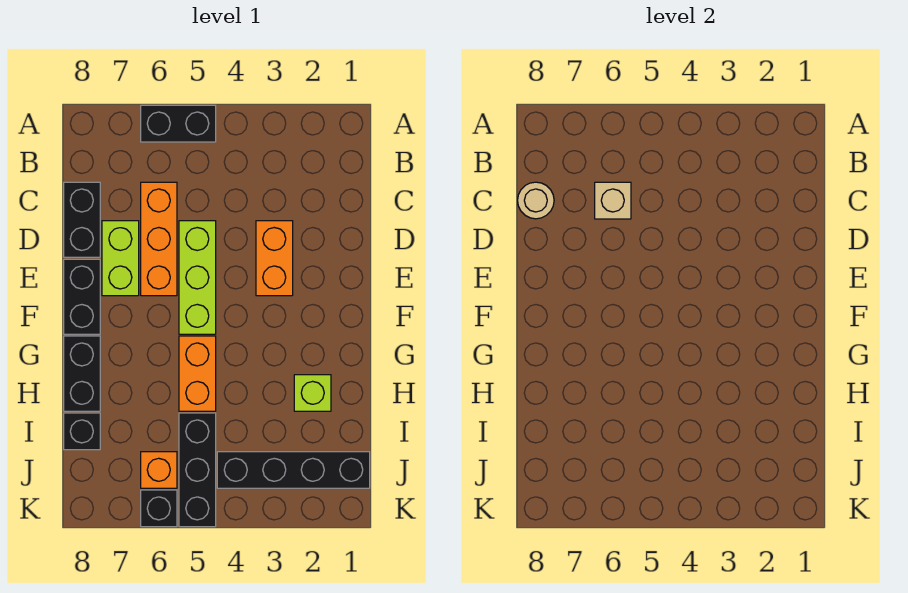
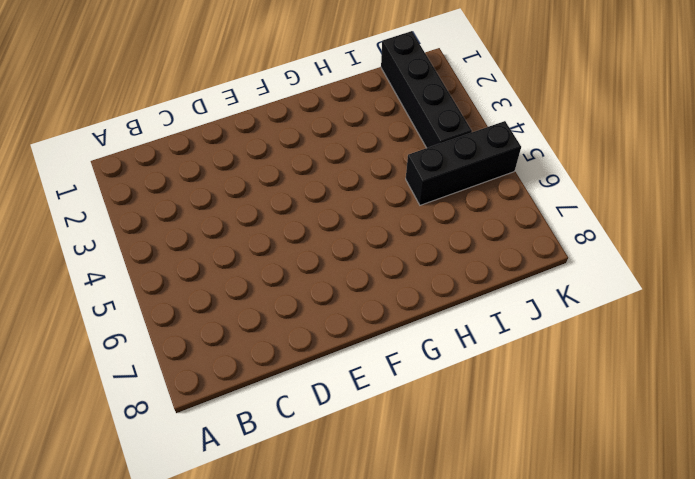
none -> black 1x2 brick [141,105,216,142]
none -> orange 1x3 brick [141,182,177,296]
none -> black 1x2 brick [64,182,100,257]

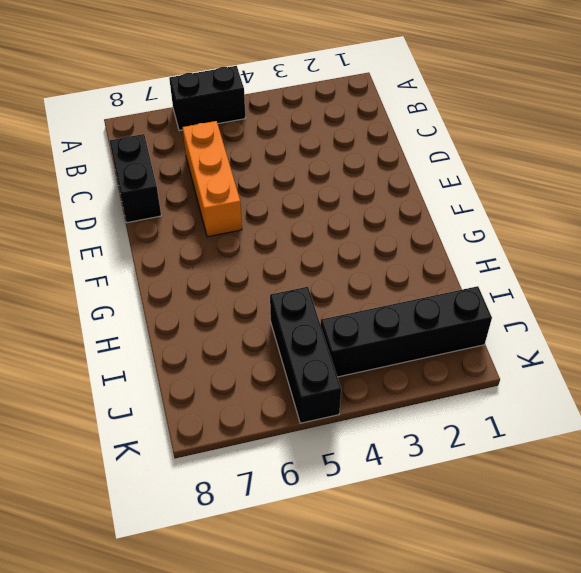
none -> orange 1x2 brick [256,221,293,296]
none -> lime 1x3 brick [179,221,216,334]
none -> lime 1x2 brick [102,221,139,296]

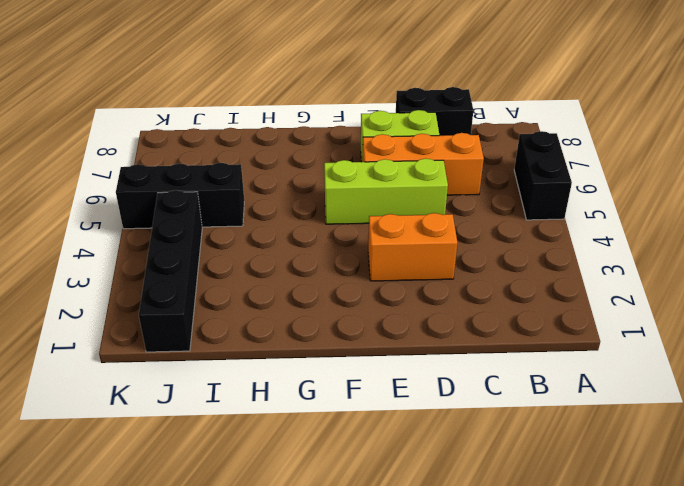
none -> black 1x2 brick [64,259,100,334]
none -> orange 1x2 brick [179,336,216,411]
none -> black 1x2 brick [64,336,100,411]

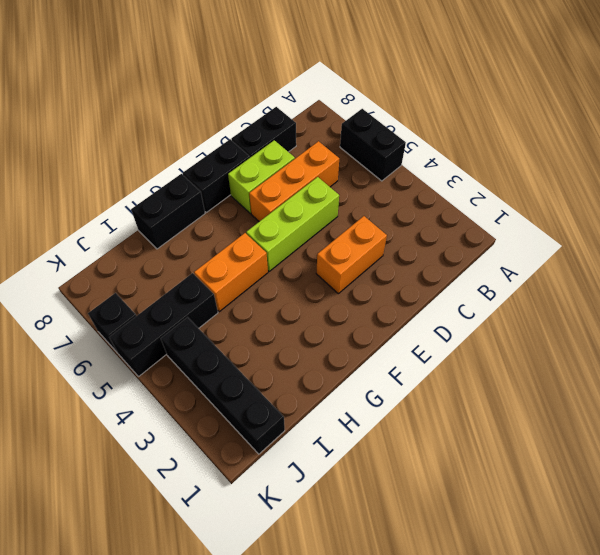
none -> lime 1x1 brick [294,375,331,411]
none -> black 1x1 brick [64,413,100,450]
none -> orange 1x1 brick [141,452,177,488]

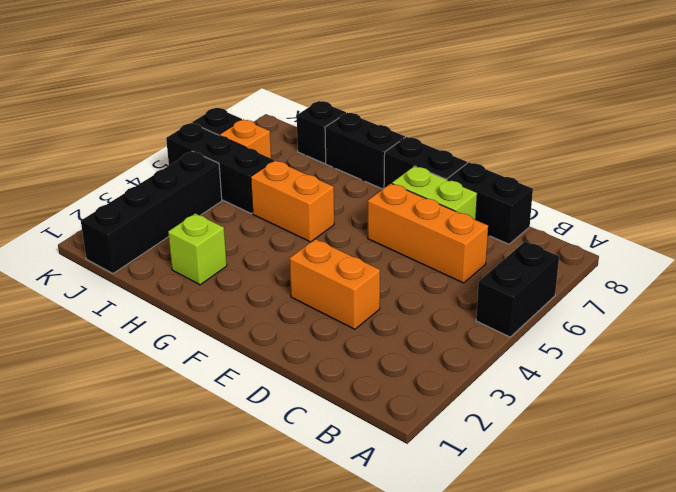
none -> lime 1x3 brick [179,221,216,334]
none -> tan 1x1 brick [595,182,631,219]
none -> tan 1x1 round brick [518,182,554,219]

